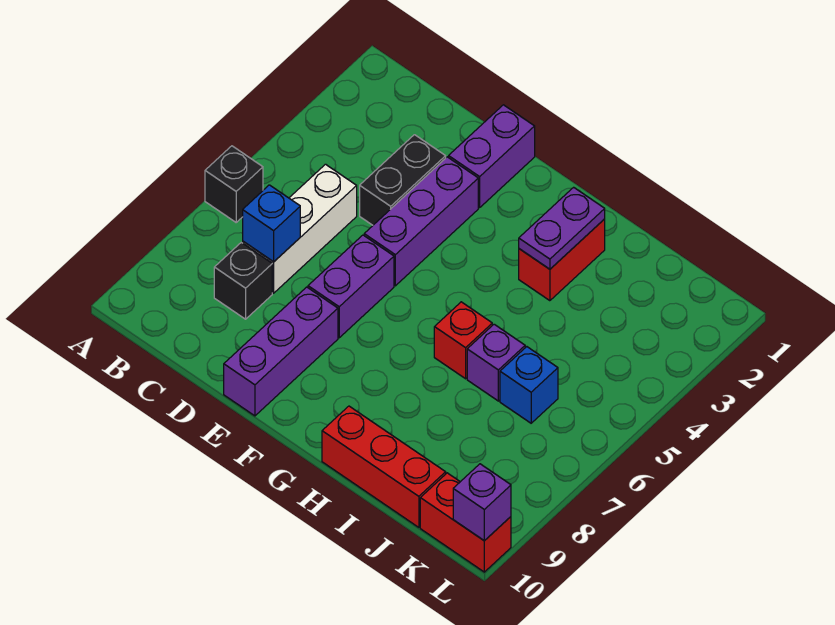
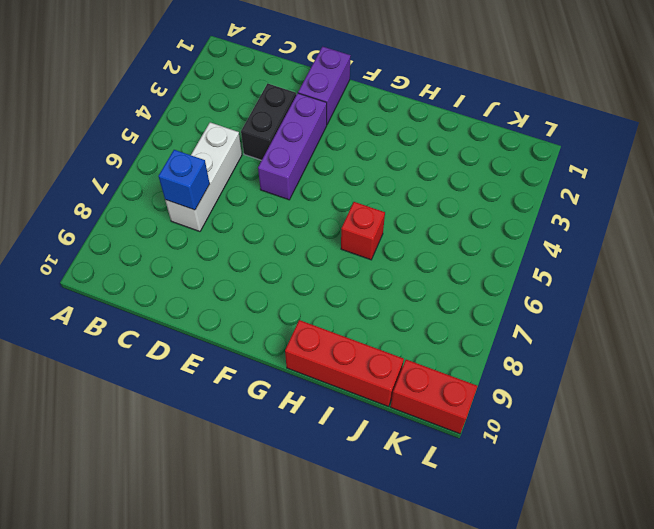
none -> black 1x1 brick [205,146,263,222]
none -> black 1x1 brick [214,243,272,319]
none -> purple 1x2 brick [308,235,394,338]

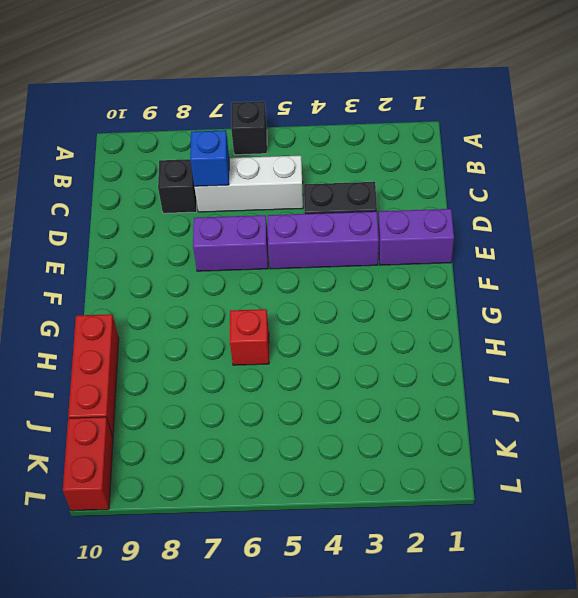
none -> purple 1x3 brick [224,287,338,416]
none -> red 1x2 brick [519,219,605,301]
none -> purple 1x1 brick [467,324,525,401]

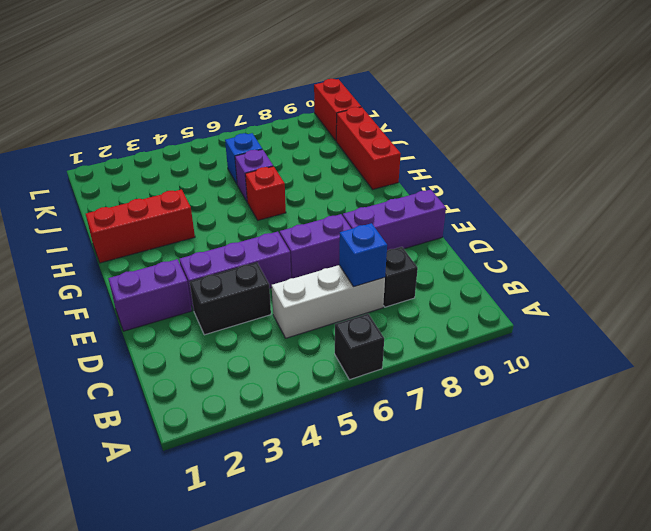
red 1x3 brick [86,189,195,263] -> red 1x2 brick [519,219,605,301]
none -> purple 1x2 plate [519,187,605,269]
none -> purple 1x1 brick [453,464,511,541]

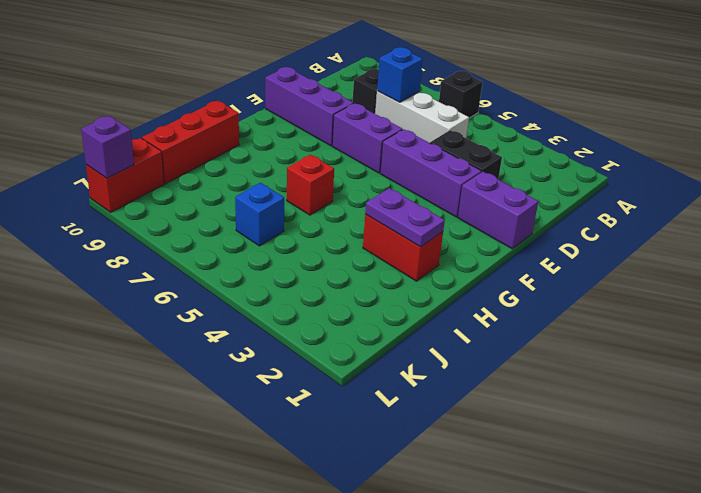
none -> purple 1x1 brick [467,324,525,401]

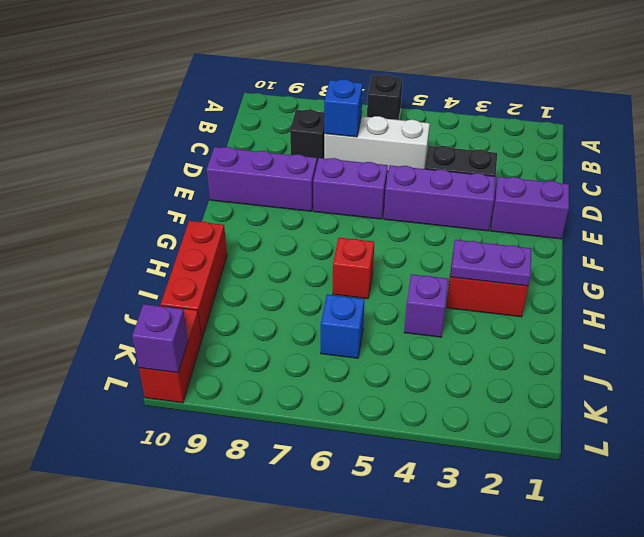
purple 1x1 brick [404,274,448,337] -> purple 1x1 brick moved to [467,324,525,401]

